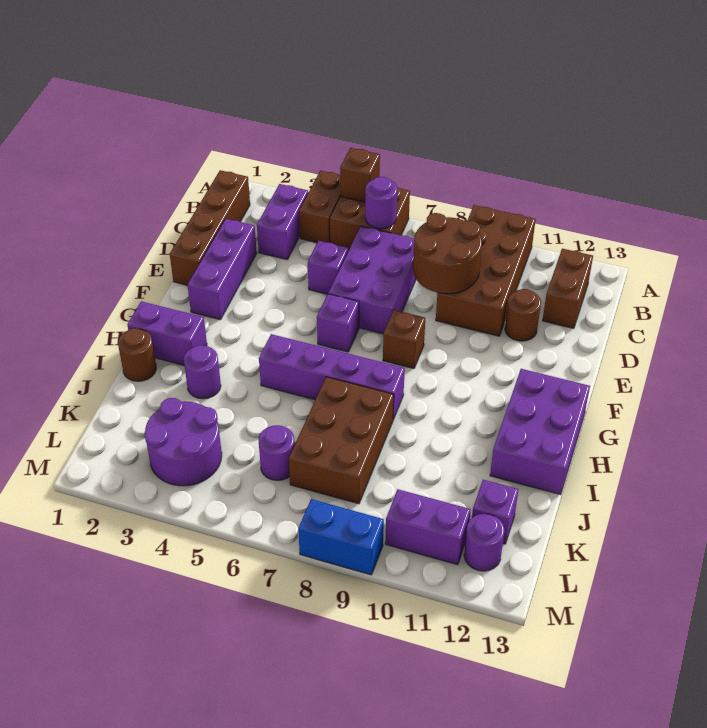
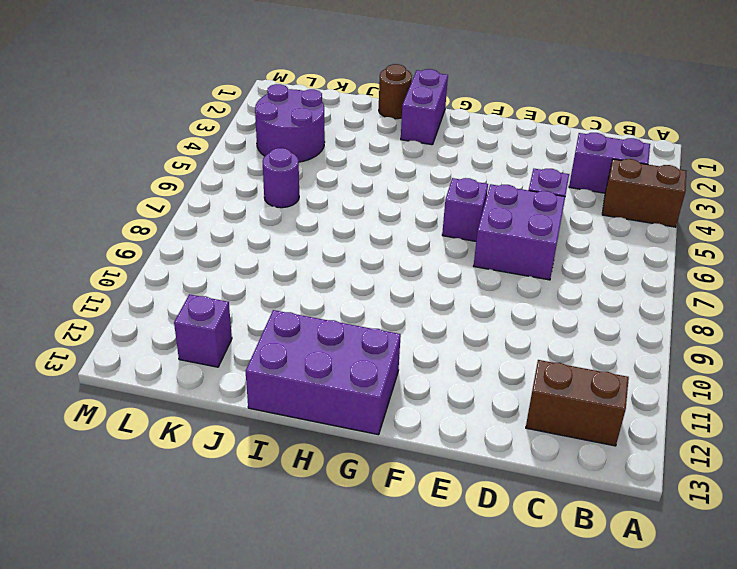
purple 2x2 brick [474,184,565,280] -> purple 2x3 brick [328,226,416,334]
none -> brown 2x2 brick [330,187,410,250]
none -> brown 2x4 brick [436,205,536,336]
none -> brown 1x4 brick [170,170,250,285]

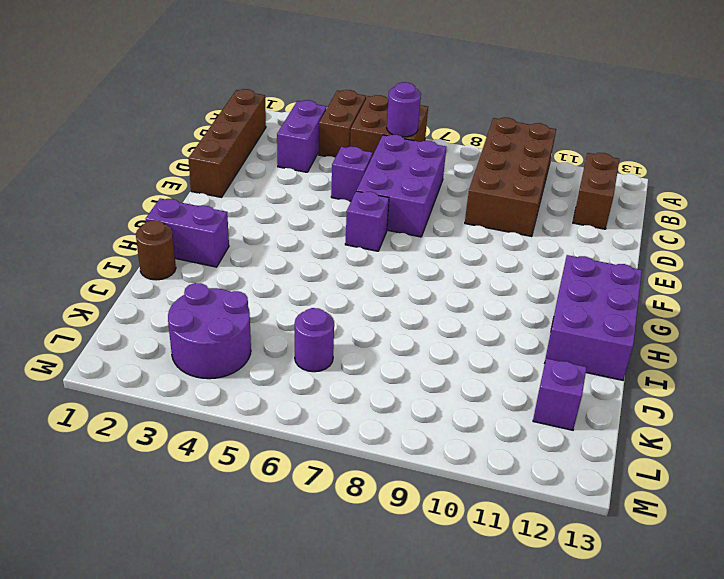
none -> purple 1x3 brick [188,219,257,320]
none -> brown 1x1 round brick [505,289,541,341]
none -> brown 1x1 brick [383,310,425,369]

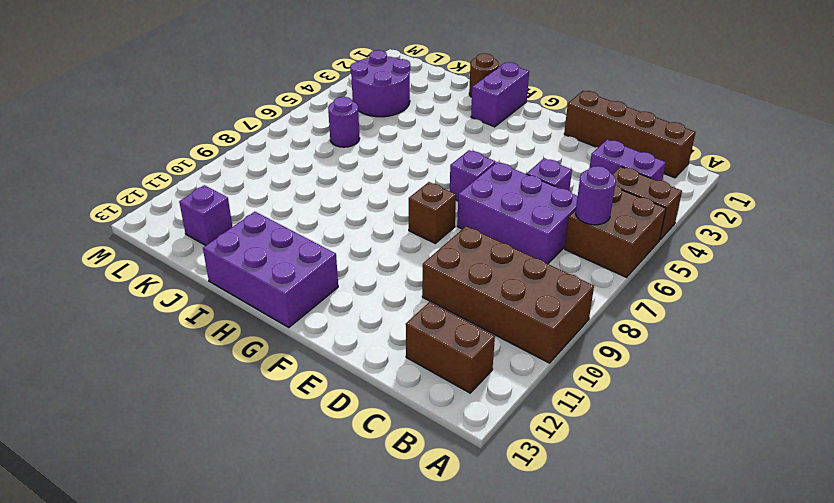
none -> purple 1x3 brick [188,219,257,320]
none -> brown 1x1 round brick [505,289,541,341]
none -> purple 1x4 brick [259,334,405,420]

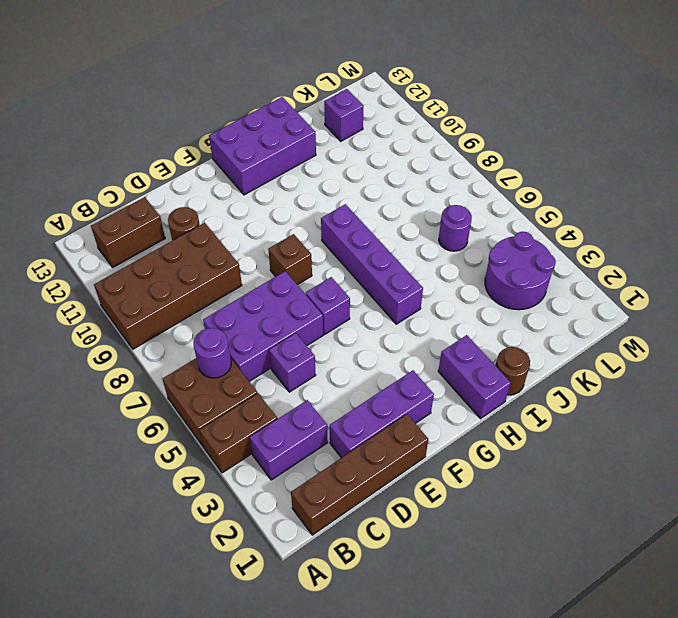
none -> purple 1x1 round brick [184,345,221,399]
none -> brown 2x3 brick [289,377,394,504]
none -> purple 1x2 brick [385,489,471,565]

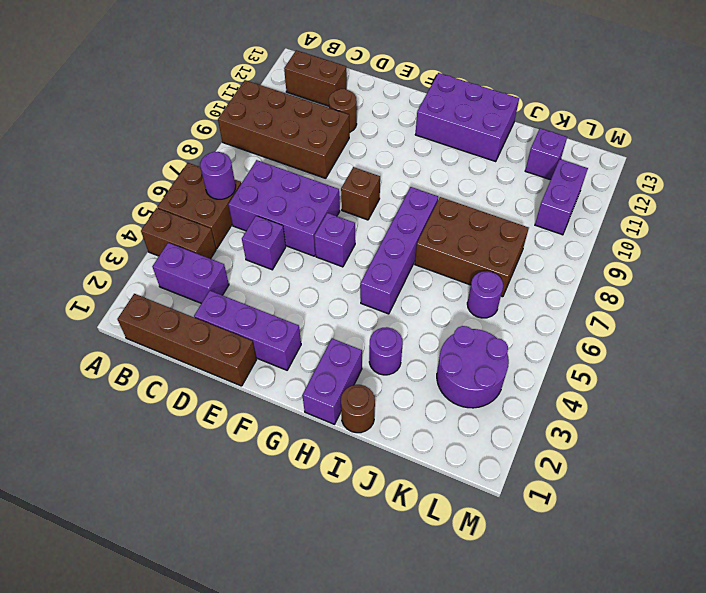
none -> purple 1x1 round brick [464,514,505,571]
none -> blue 1x2 brick [298,499,384,575]
none -> brown 1x1 brick [340,148,380,202]

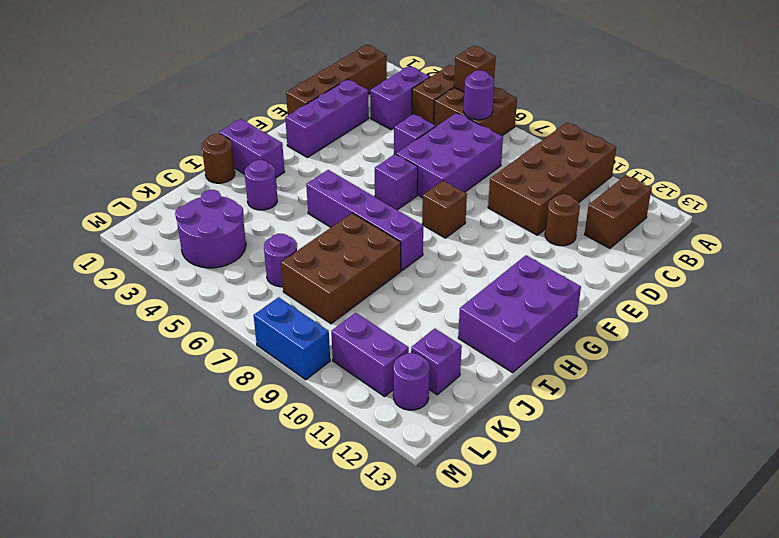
none -> brown 2x2 round brick [413,213,482,294]

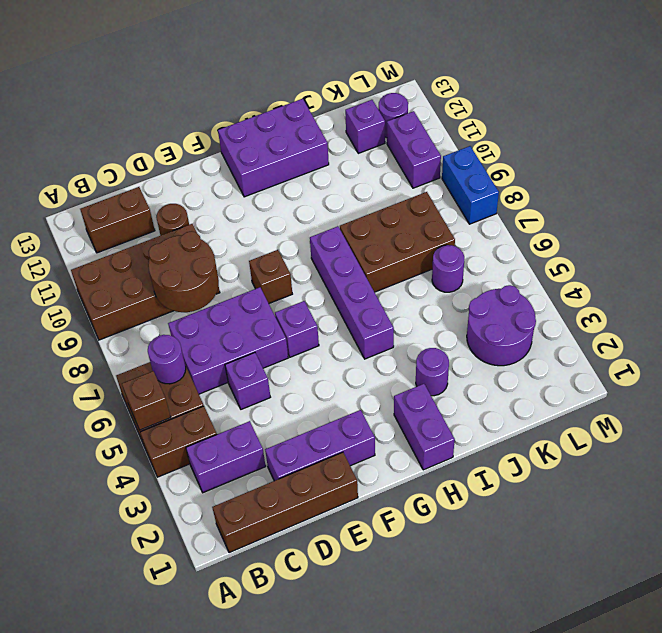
none -> brown 1x1 round brick [118,328,156,381]

